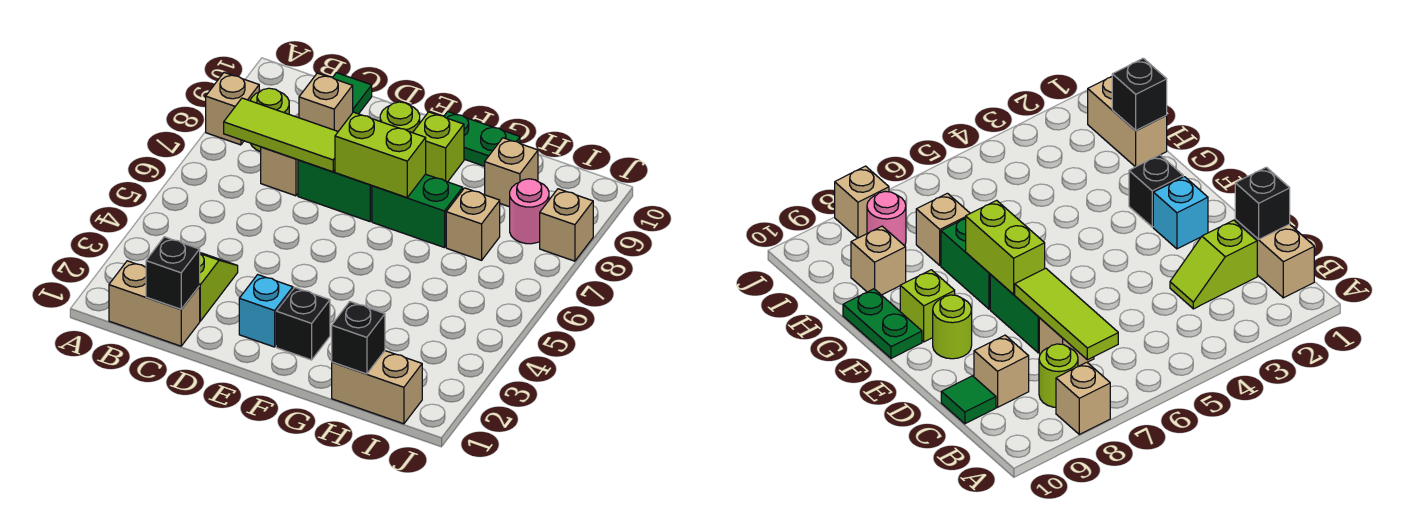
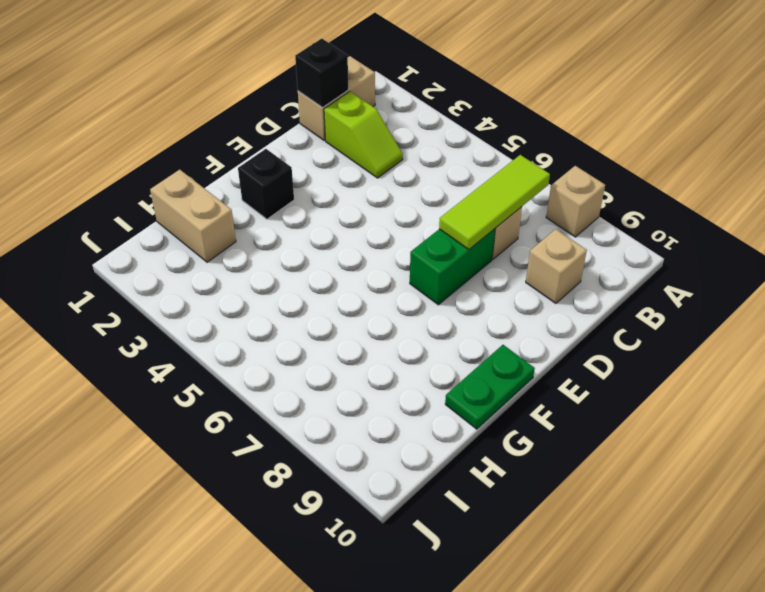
tan 1x2 brick [150,170,236,262] -> tan 1x2 brick turned to [332,351,422,424]
none -> lime 1x1 round brick [250,88,289,152]
none -> green 1x1 tile [333,73,372,114]
none -> cyan 1x1 brick [239,275,293,347]

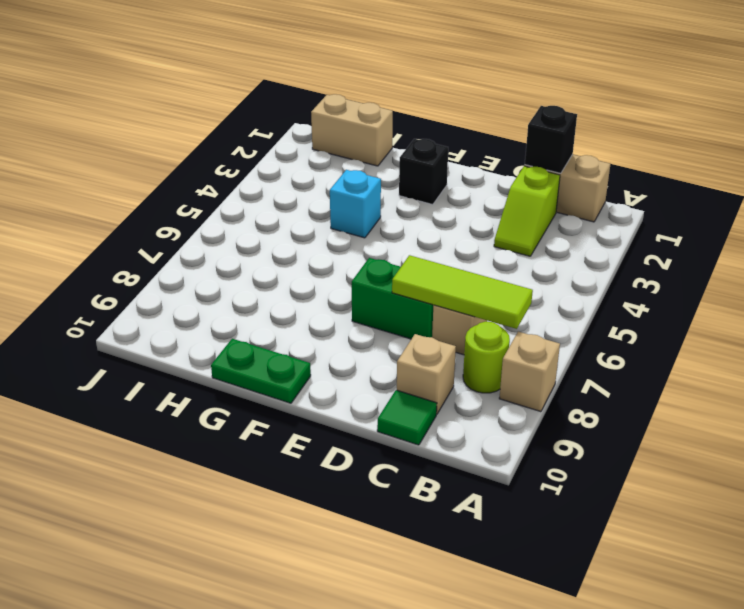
cyan 1x1 brick [330,170,381,238] -> cyan 1x1 brick moved to [239,275,293,347]
none -> lime 1x1 round brick [380,102,420,133]
none -> green 1x2 brick [372,174,463,248]
none -> lime 1x1 brick [413,112,464,182]

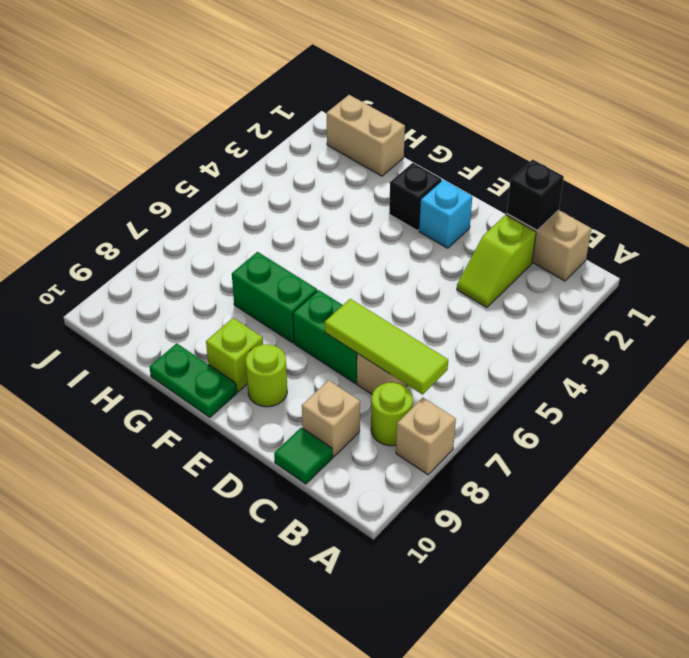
none -> tan 1x1 brick [446,188,500,260]
none -> tan 1x1 brick [485,138,538,207]
none -> pink 1x1 round brick [510,179,549,244]

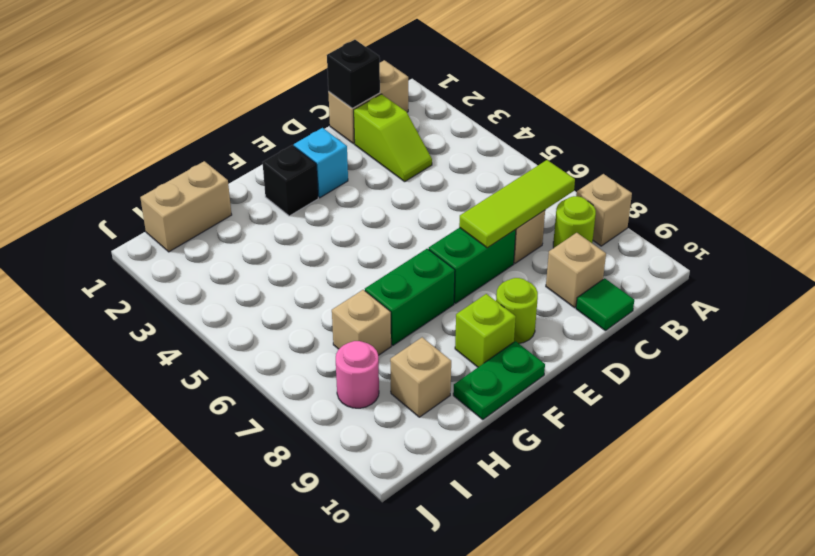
none -> tan 1x1 brick [540,189,593,261]
none -> lime 1x2 brick [335,112,426,197]
none -> black 1x1 brick [332,302,385,374]

